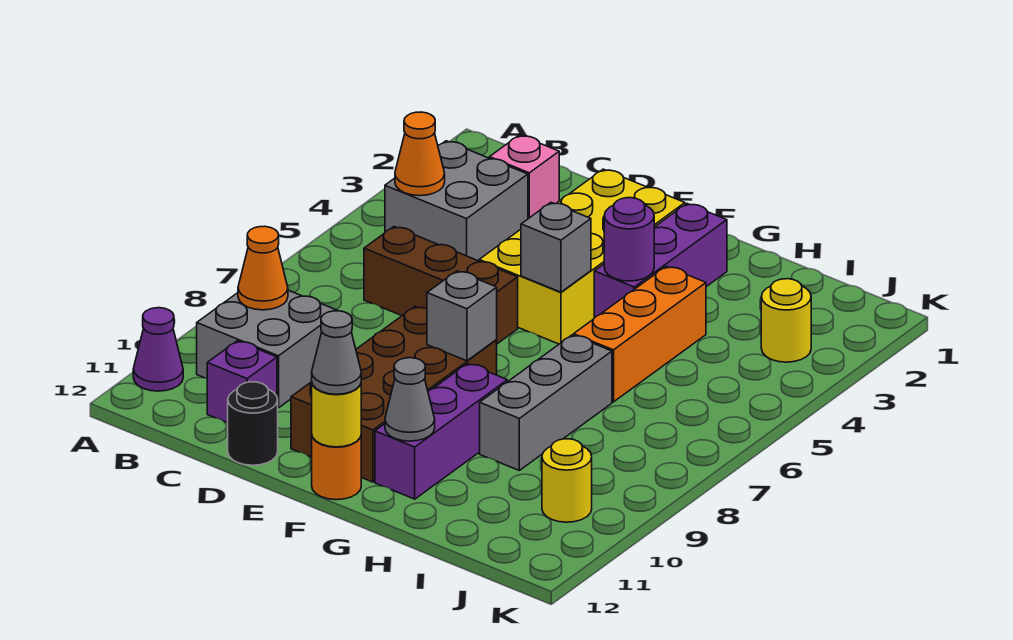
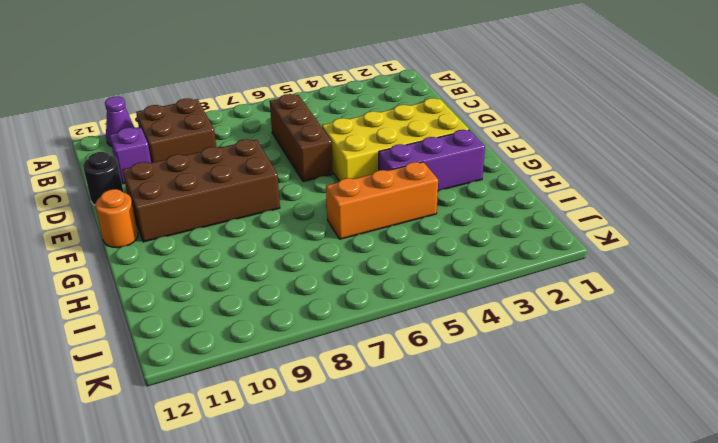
brown 2x2 brick [136,98,216,163] -> grey 2x2 brick [197,290,338,408]
none -> grey 2x2 brick [385,141,528,261]
none -> pink 1x1 brick [489,135,559,219]
none -> purple 1x3 brick [375,364,507,499]

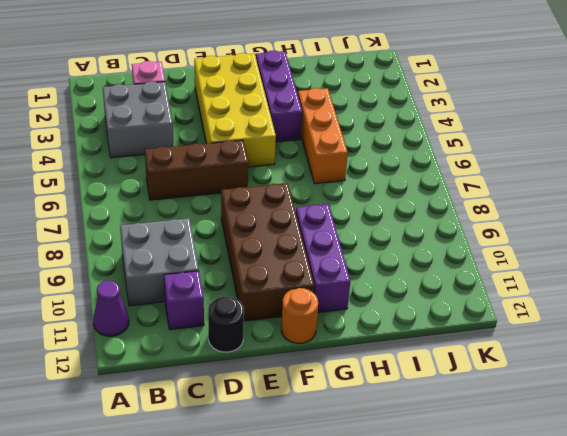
none -> grey 1x3 brick [480,335,612,470]
none -> yellow 1x1 round brick [761,279,811,362]
none -> yellow 1x1 round brick [542,439,592,522]

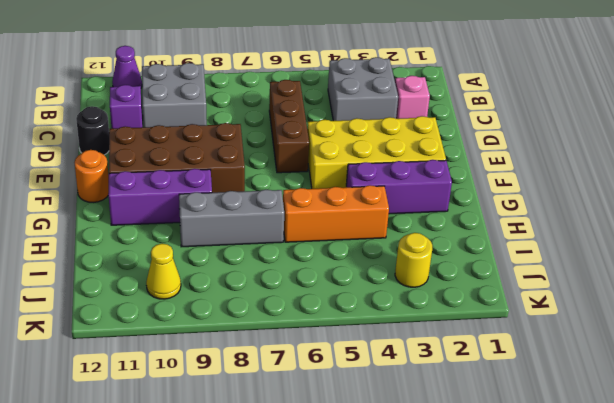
yellow 1x1 cone [146,244,181,299] -> yellow 1x1 round brick [542,439,592,522]
none -> orange 1x1 cone [395,112,445,196]
none -> orange 1x1 cone [238,226,288,310]
none -> grey 1x1 brick [521,202,591,292]

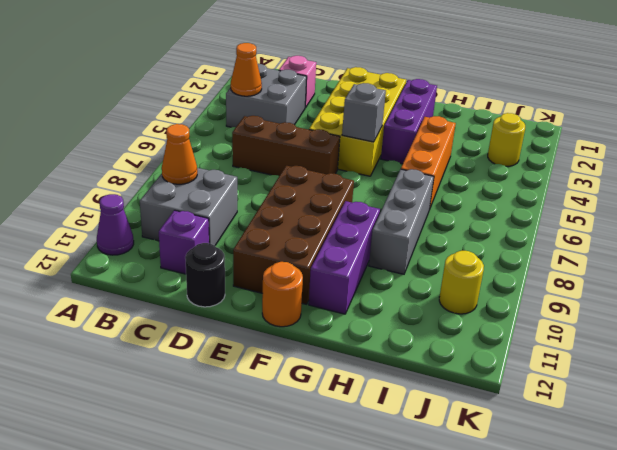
none -> grey 1x1 brick [427,271,497,361]
none -> yellow 1x1 round brick [312,384,361,447]
none -> purple 1x1 round brick [604,198,654,281]

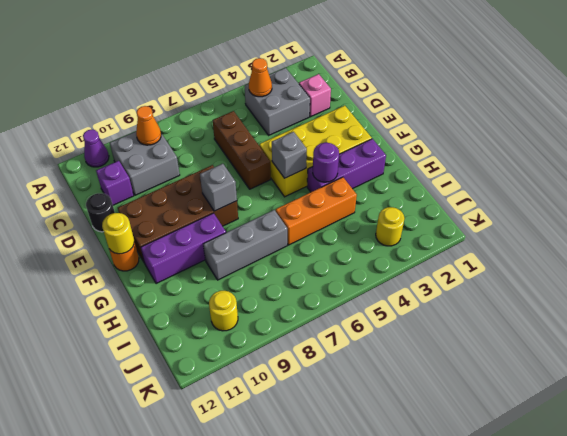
none -> grey 1x1 cone [385,358,435,441]
none -> grey 1x1 cone [312,311,361,394]

